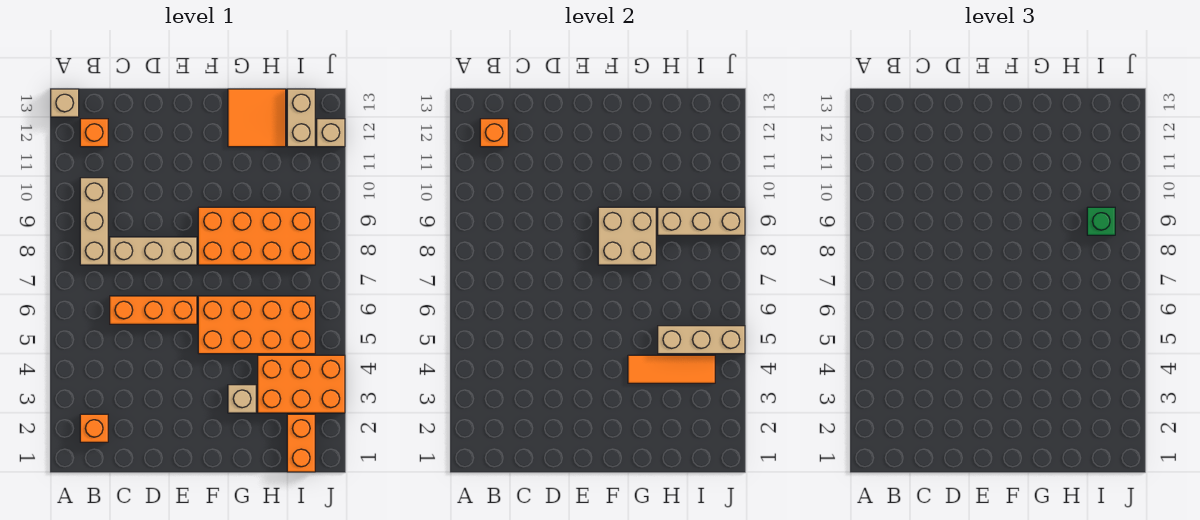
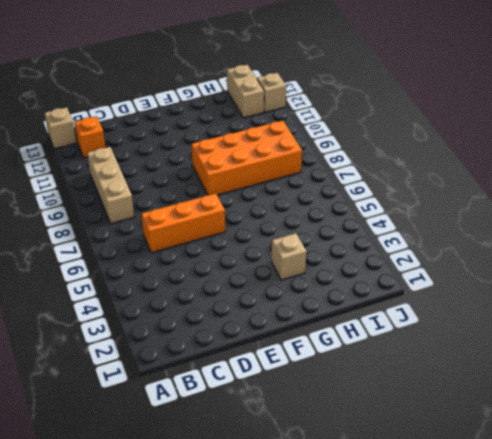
none -> orange 1x1 brick [80,414,108,442]
none -> tan 1x3 brick [110,237,197,265]
none -> orange 2x4 brick [198,296,315,354]

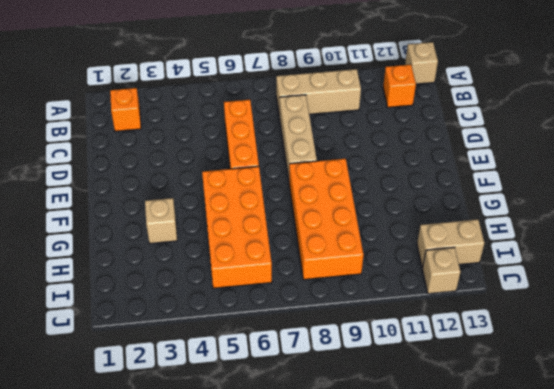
none -> orange 2x2 tile [228,89,286,147]
none -> orange 2x3 brick [258,355,345,413]
none -> orange 1x2 brick [287,414,315,472]

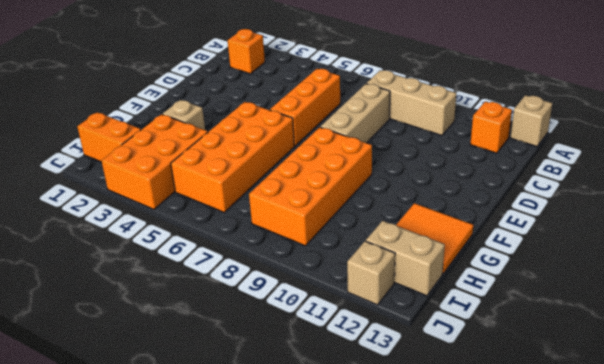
none -> orange 1x1 brick [480,119,508,147]
none -> tan 2x2 brick [598,207,656,265]
none -> orange 1x3 tile [628,355,715,383]

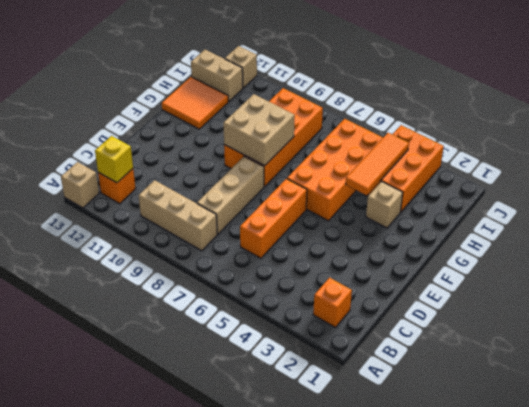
yellow 1x1 brick [95,136,133,183] -> orange 1x1 brick [480,119,508,147]
none -> orange 1x2 brick [287,414,315,472]
none -> tan 1x3 brick [658,326,745,354]
none -> tan 1x3 brick [658,207,745,235]

